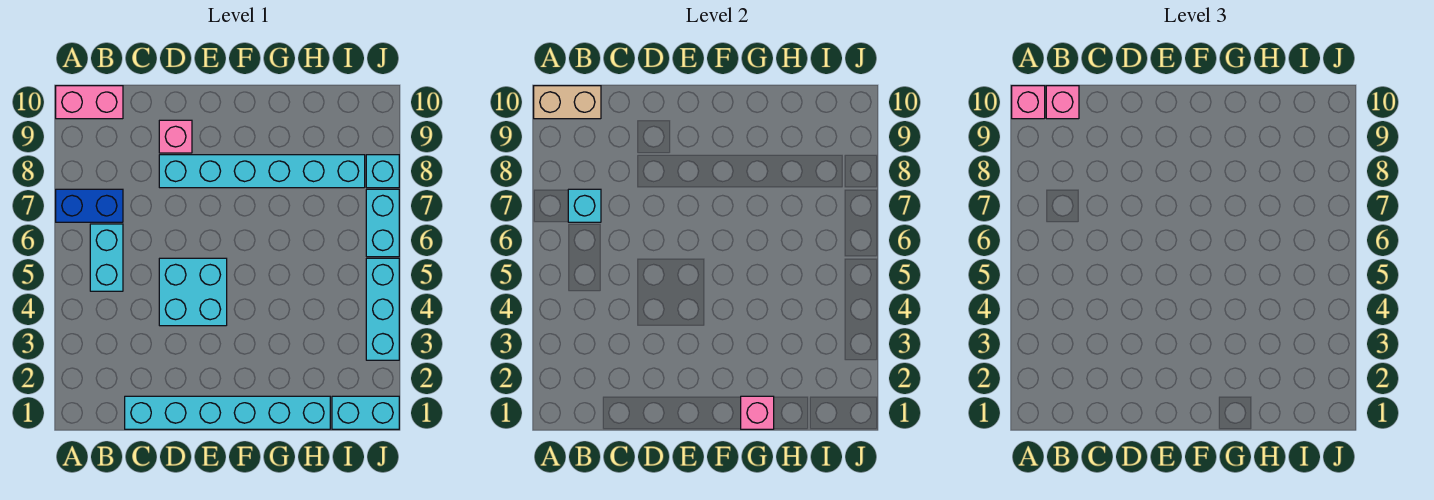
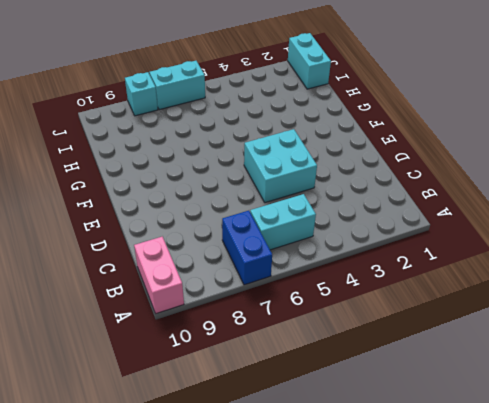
none -> cyan 1x6 brick [125,396,330,429]
none -> cyan 1x6 brick [159,155,365,188]
none -> pink 1x1 brick [159,120,192,153]

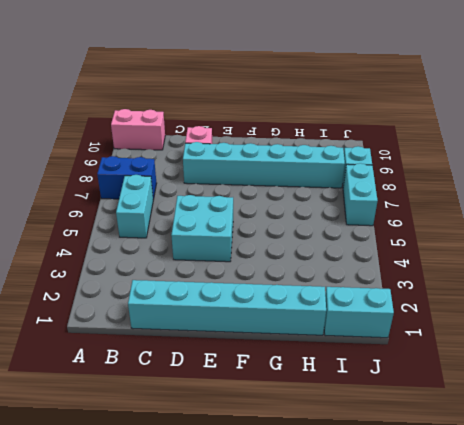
none -> cyan 1x3 brick [366,258,399,360]
none -> tan 1x2 brick [534,86,601,119]
none -> cyan 1x1 brick [568,189,601,222]

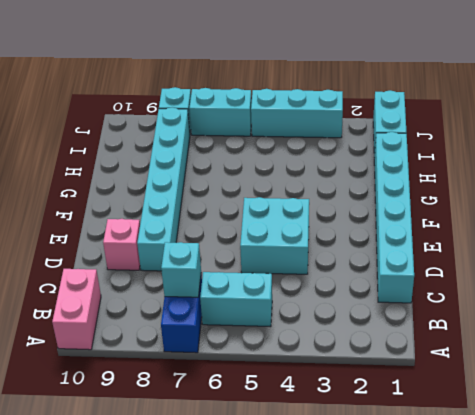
none -> tan 1x2 brick [534,86,601,119]
none -> pink 1x1 brick [741,396,774,429]
none -> pink 1x1 brick [1012,86,1045,119]

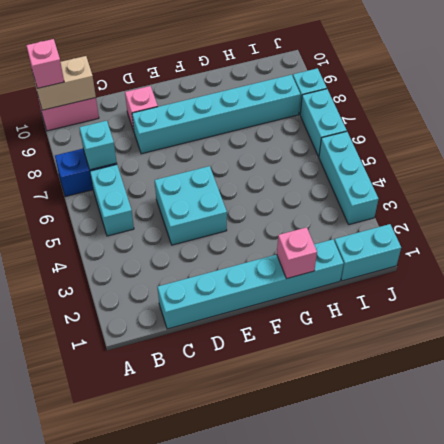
none -> pink 1x1 brick [1046,86,1079,119]

